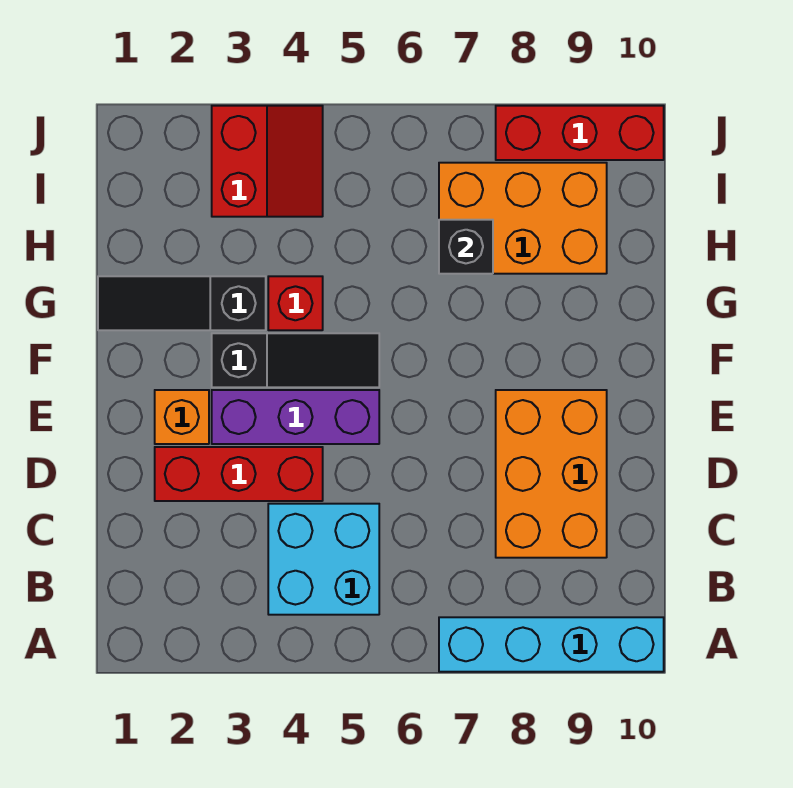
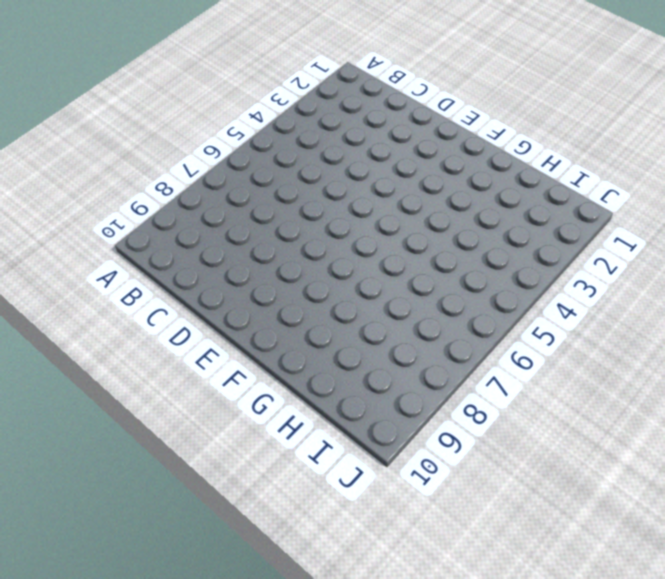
none -> cyan 1x4 brick [439,617,664,672]
none -> cyan 2x2 brick [268,504,379,615]
none -> orange 2x3 brick [496,390,607,558]

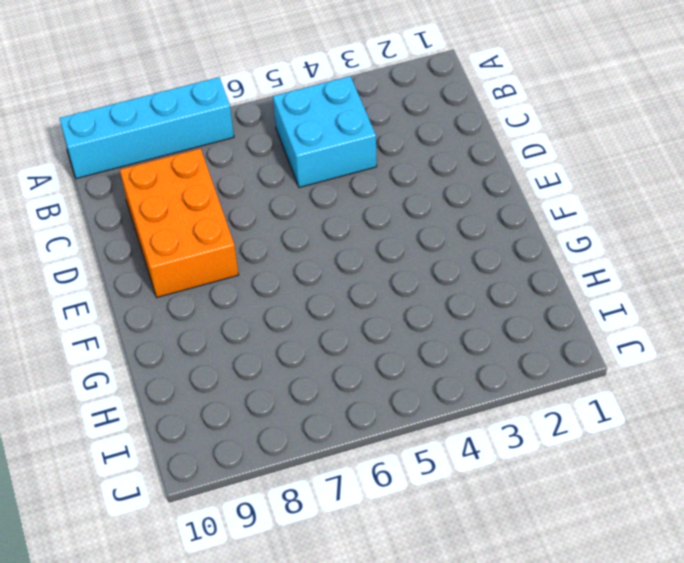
none -> red 1x3 brick [155,447,323,501]
none -> orange 1x1 brick [155,390,209,444]
none -> purple 1x3 brick [212,390,379,444]

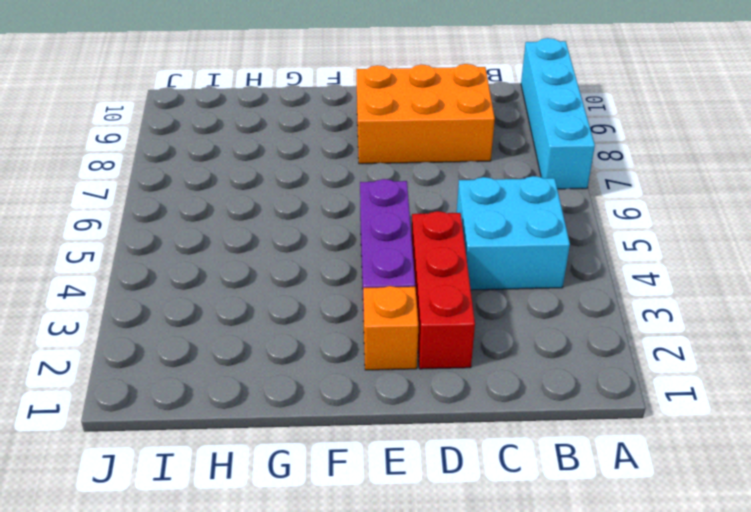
none -> black 1x3 slope [212,333,379,387]
none -> black 1x3 slope [98,276,266,330]
none -> red 1x1 brick [268,276,323,330]

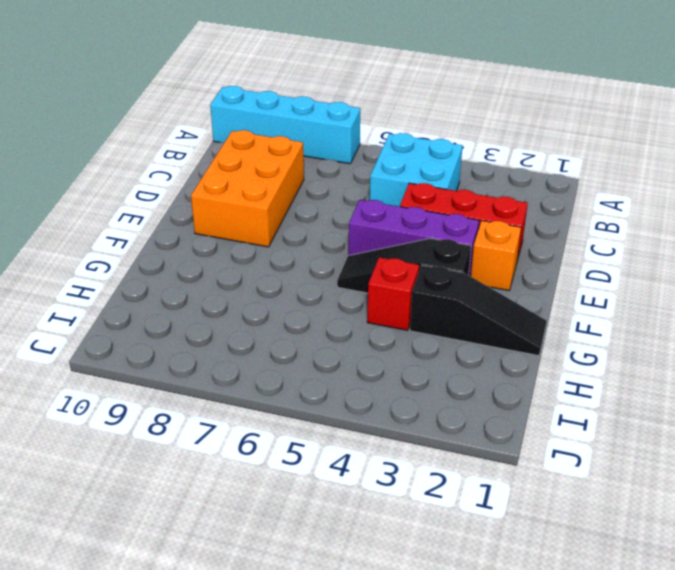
none -> orange 2x3 brick [439,163,607,274]
none -> red 2x2 slope [212,106,323,217]
none -> red 1x3 brick [496,106,664,160]

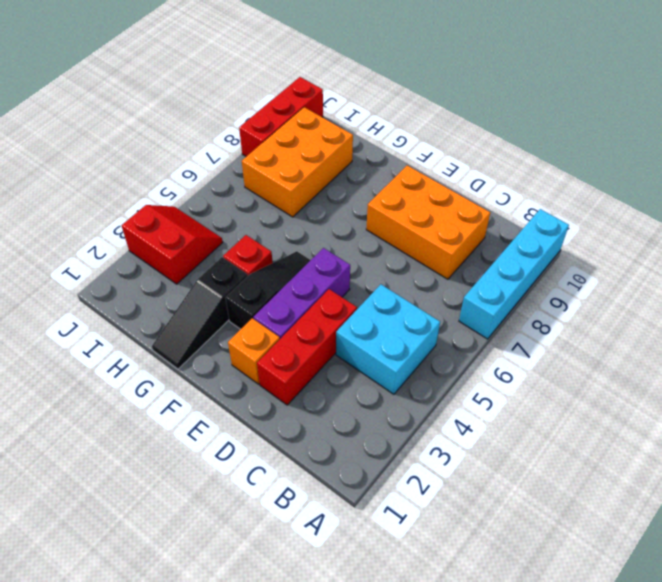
none -> black 1x1 brick [439,220,493,274]

